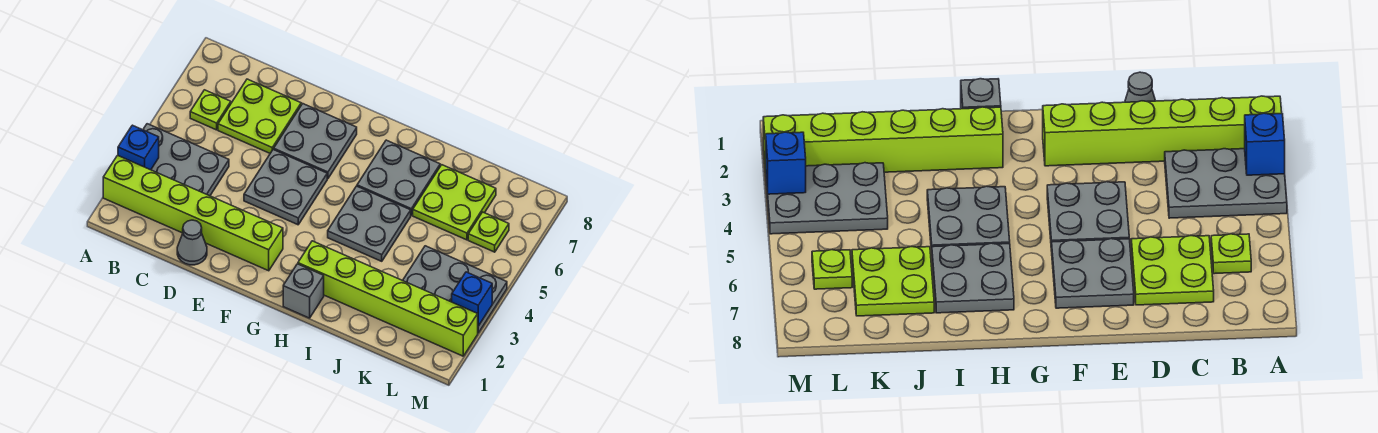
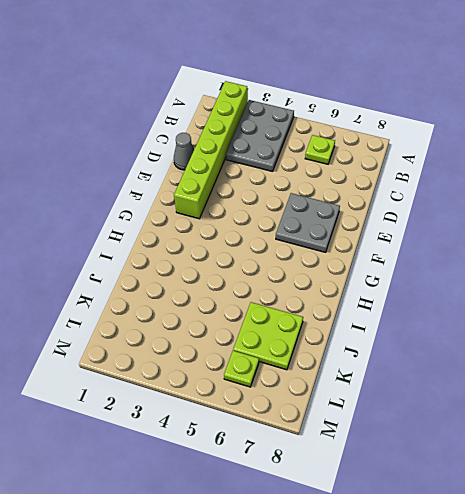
none -> lime 2x2 plate [218,79,301,153]
none -> grey 2x2 plate [244,149,327,225]
none -> grey 1x1 brick [283,264,324,318]

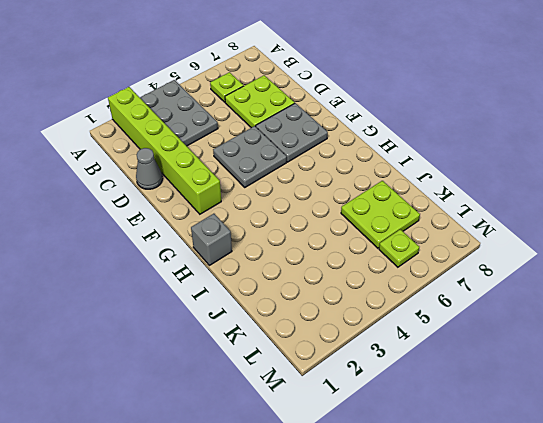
none -> lime 1x6 brick [298,241,478,356]
none -> grey 2x2 plate [328,186,411,261]
none -> grey 2x2 plate [357,140,440,215]

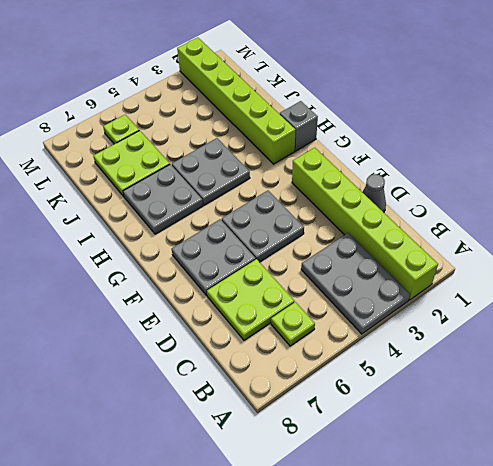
none -> grey 2x3 plate [403,246,507,333]
none -> blue 1x1 brick [118,125,159,170]
none -> blue 1x1 brick [452,272,492,326]

